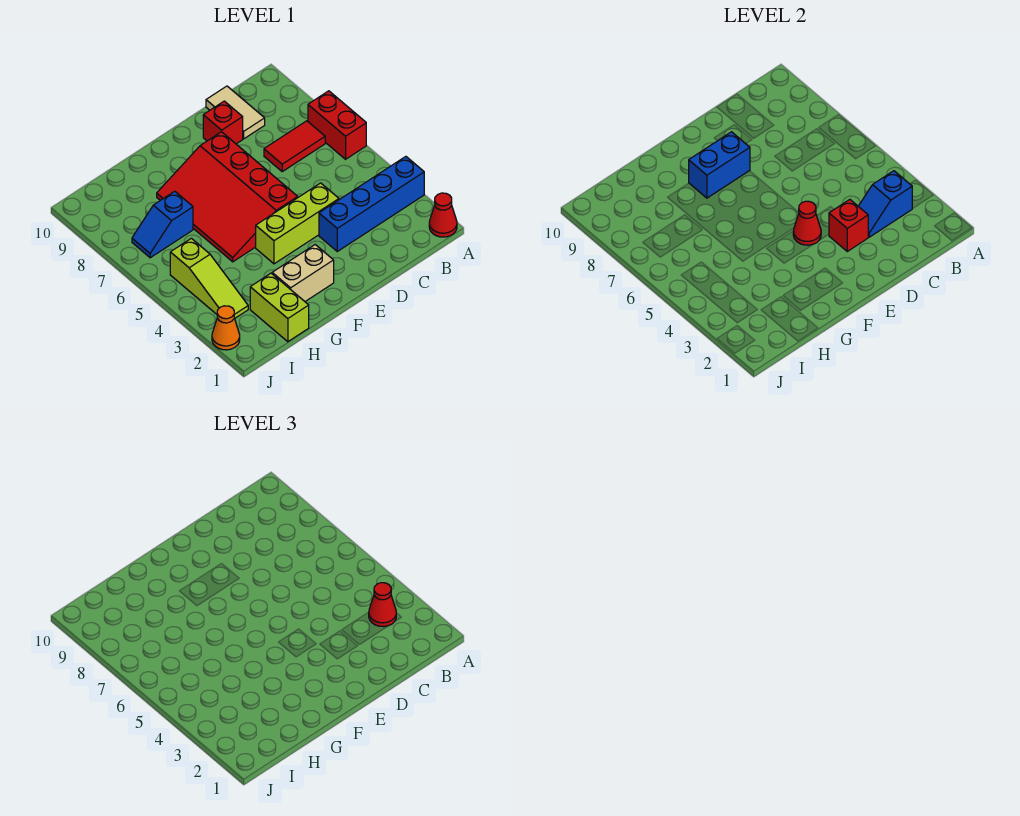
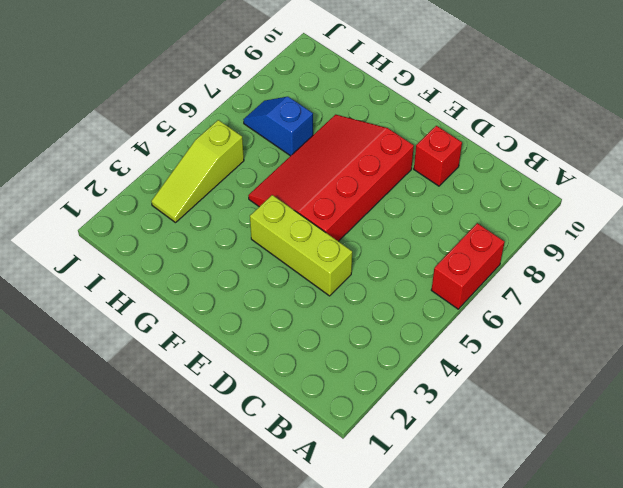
none -> red 1x1 cone [429,193,457,237]
none -> blue 1x4 brick [319,157,424,251]
none -> red 1x2 tile [264,121,325,171]

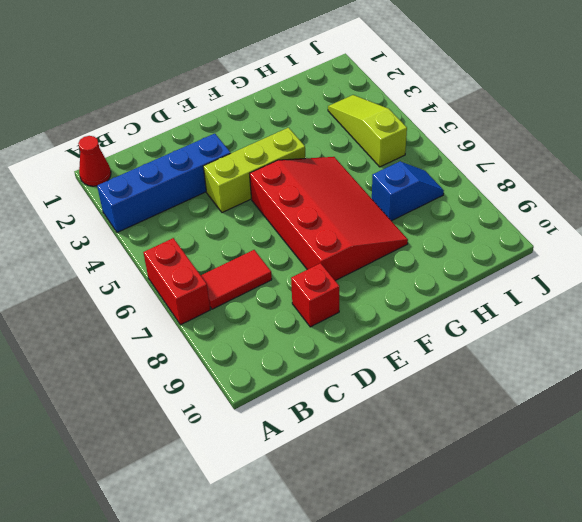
none -> tan 1x2 tile [206,86,265,139]
none -> tan 1x2 brick [272,245,334,301]
none -> lime 1x2 brick [250,273,309,342]

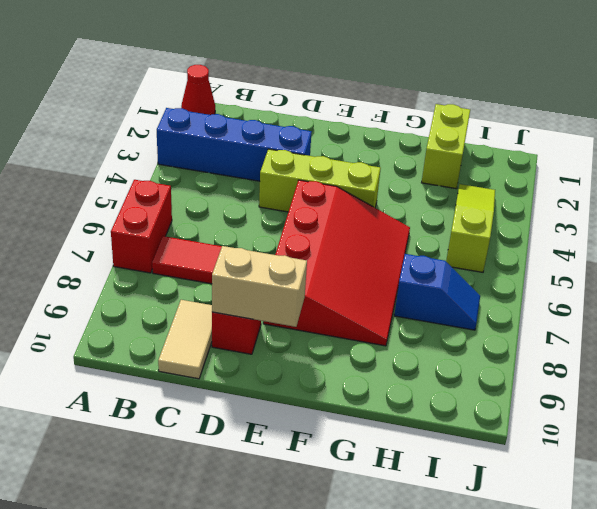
tan 1x2 brick [212,246,307,327] -> tan 1x2 brick moved to [272,245,334,301]
none -> orange 1x1 cone [212,306,240,350]
none -> blue 1x2 slope [858,171,912,237]
none -> red 1x1 brick [829,200,868,251]

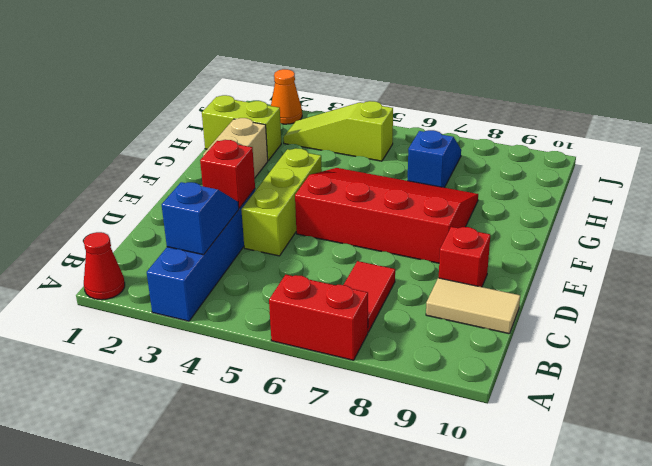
none -> red 1x1 cone [793,201,821,245]
none -> blue 1x2 brick [689,132,750,198]
none -> red 1x1 cone [369,583,396,627]

